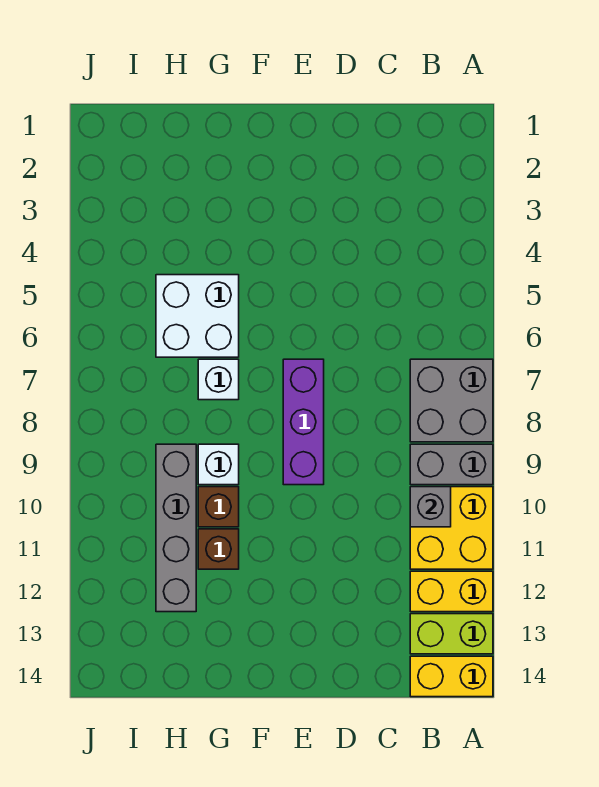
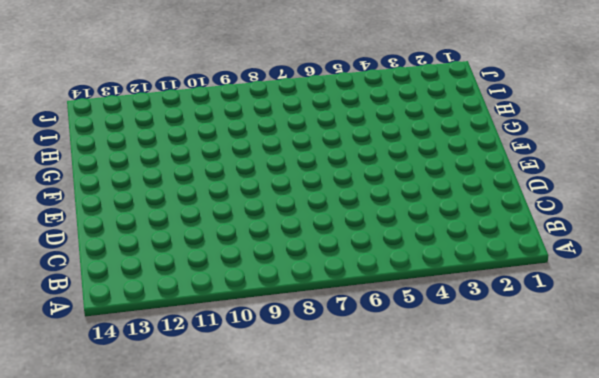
none -> grey 2x2 brick [410,359,493,442]
none -> grey 1x2 brick [410,444,493,485]
none -> yellow 2x2 brick [410,487,493,569]

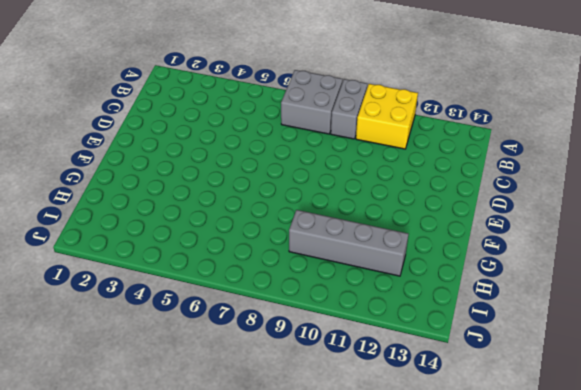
none -> yellow 1x2 brick [410,571,493,612]
none -> lime 1x2 brick [410,614,493,654]
none -> yellow 1x2 brick [410,656,493,697]

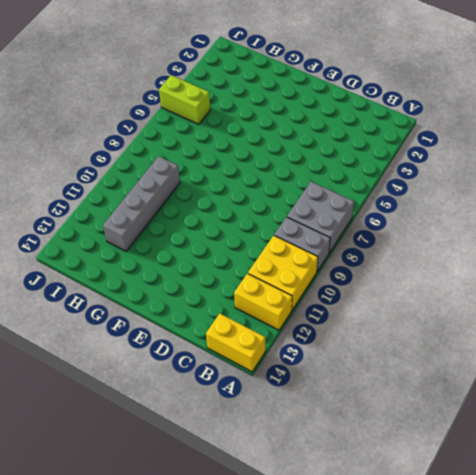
lime 1x2 brick [159,75,210,124] -> lime 1x2 brick moved to [410,614,493,654]
none -> purple 1x3 brick [283,359,324,485]
none -> white 2x2 brick [156,275,239,357]
none -> white 1x1 brick [198,359,239,400]

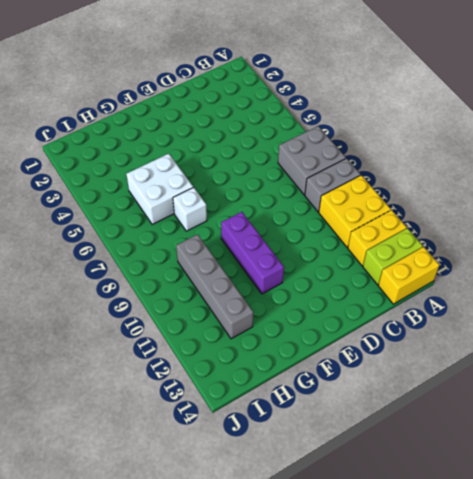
purple 1x3 brick [221,212,284,294] -> purple 1x3 brick moved to [283,359,324,485]
none -> white 1x1 brick [198,444,239,485]
none -> brown 1x1 brick [198,487,239,527]
none -> brown 1x1 brick [198,529,239,569]

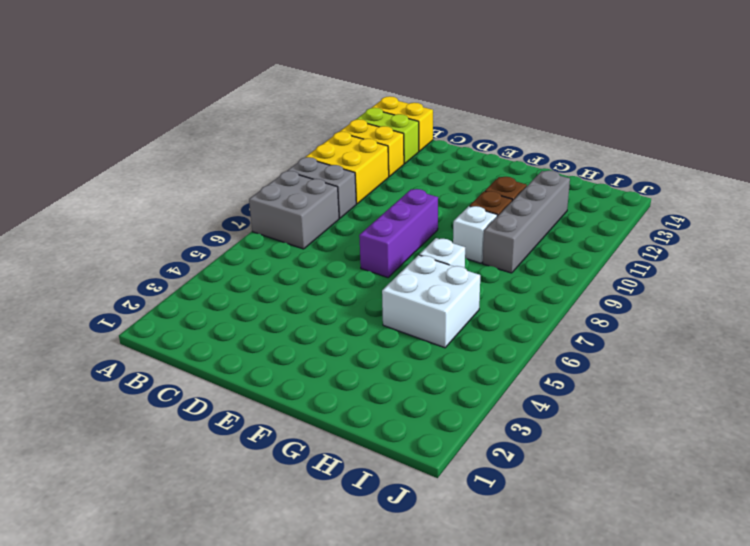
none -> grey 1x1 brick [410,487,451,527]

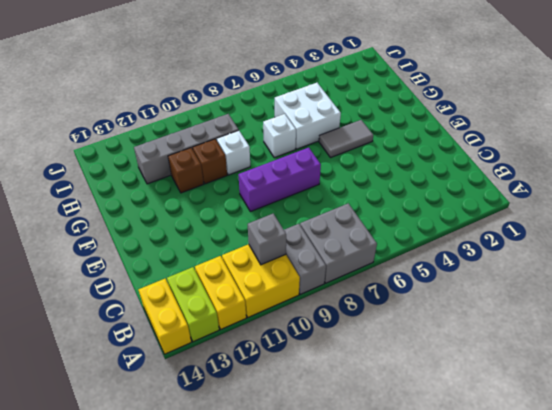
grey 1x2 tile [319,120,373,158] -> none

